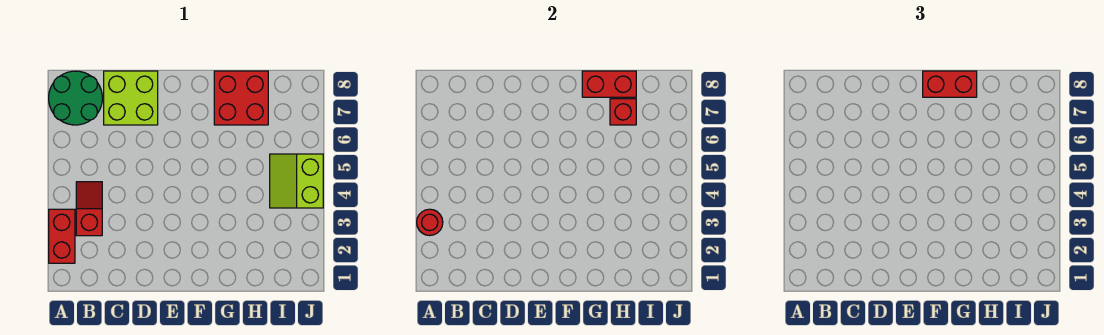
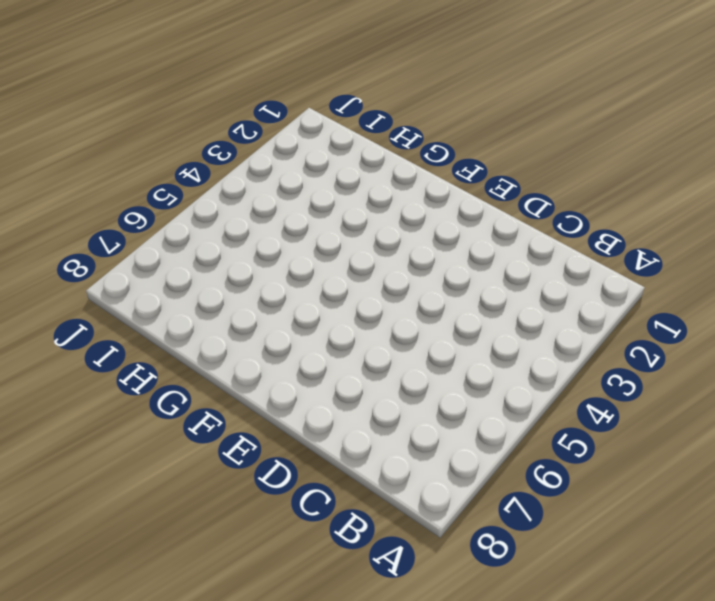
none -> red 1x2 brick [49,209,75,263]
none -> green 2x2 round brick [49,71,102,125]

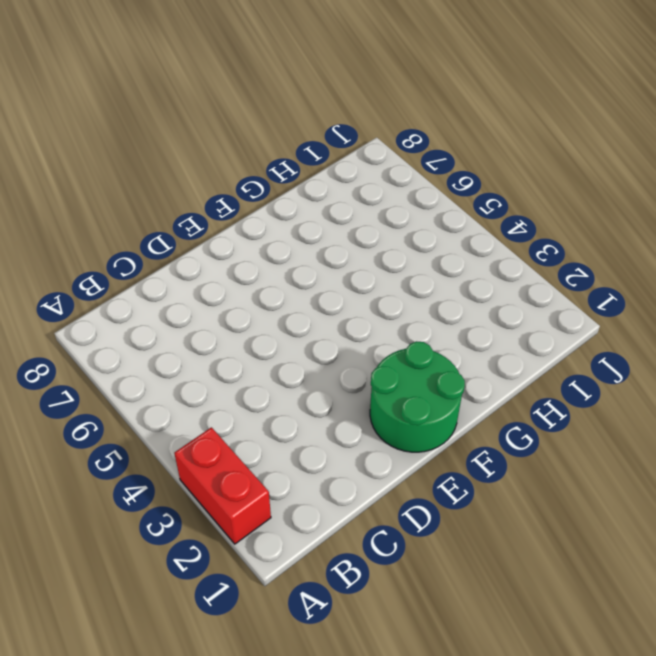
green 2x2 round brick [370,341,465,452] -> green 2x2 round brick moved to [49,71,102,125]
none -> red 1x2 slope [76,182,102,236]
none -> lime 2x2 brick [104,71,158,125]

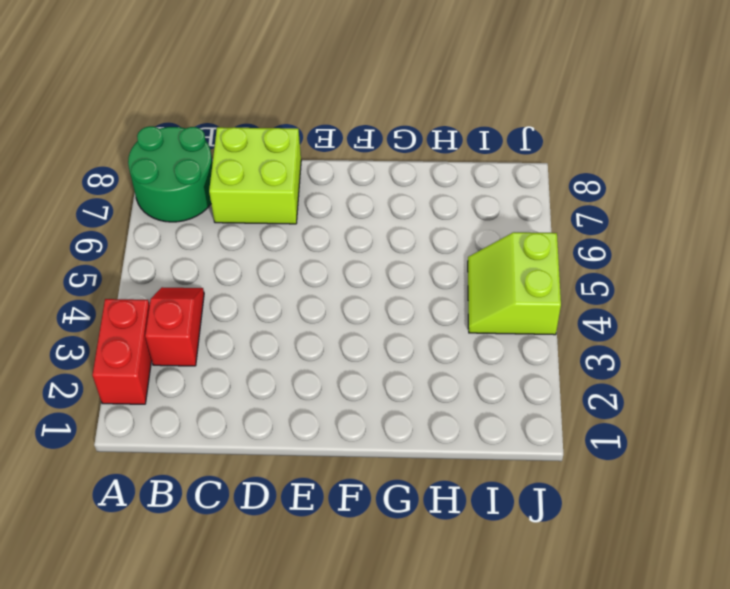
none -> red 2x2 brick [214,71,268,125]
none -> red 1x1 round brick [417,209,443,236]

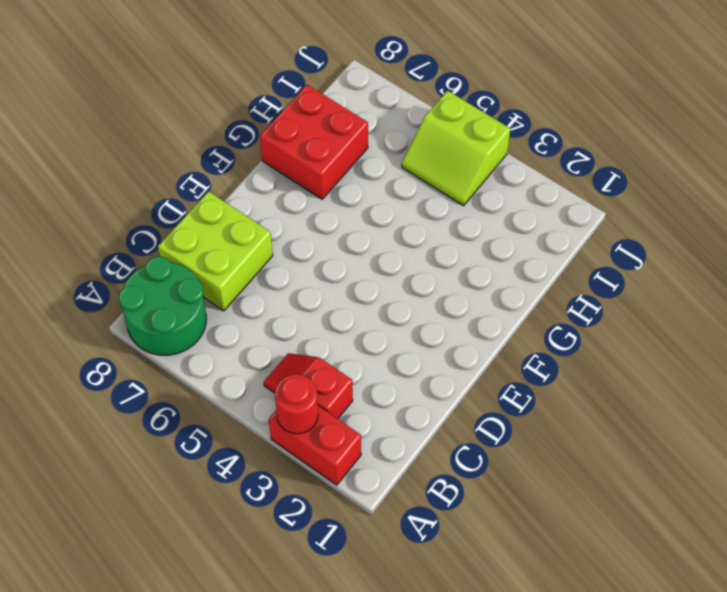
none -> red 1x2 brick [582,71,636,97]
none -> red 1x1 brick [610,99,636,125]

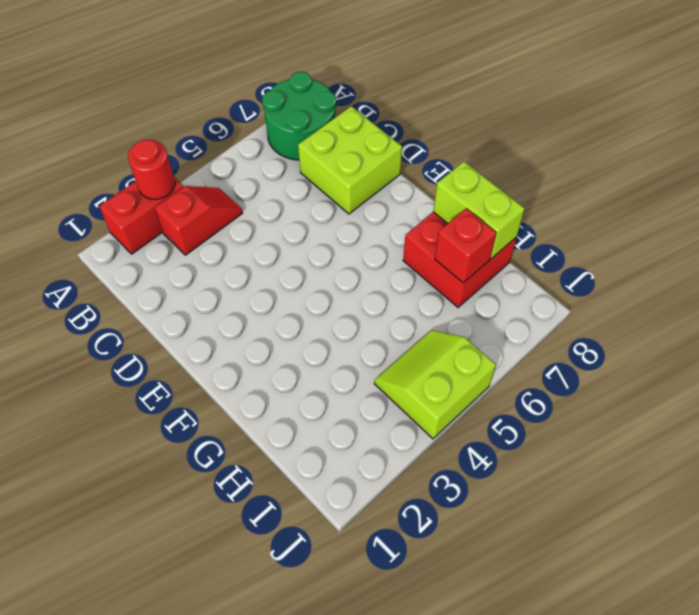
lime 1x2 brick [433,162,525,259] -> red 1x2 brick [582,71,636,97]
none -> red 1x2 brick [923,71,977,97]

